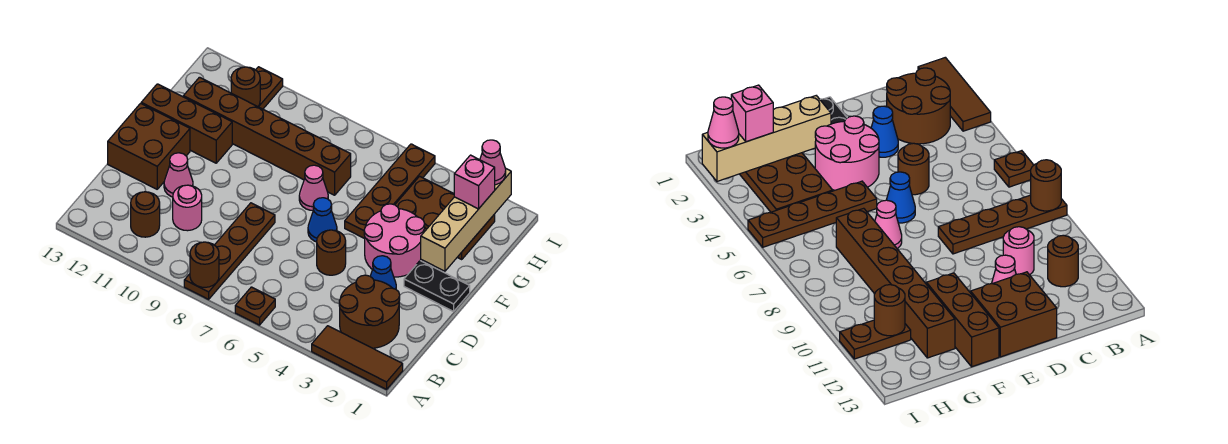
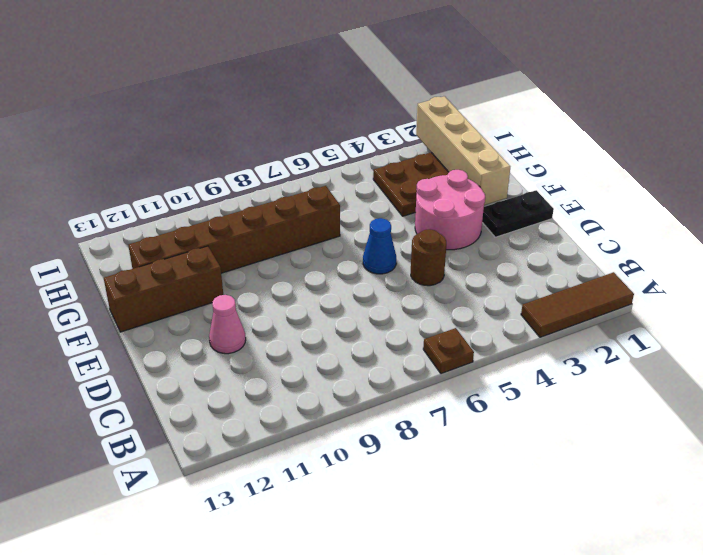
none -> brown 1x4 plate [184,203,275,299]
none -> brown 2x2 round brick [339,275,400,348]
none -> brown 1x1 round brick [131,192,160,237]

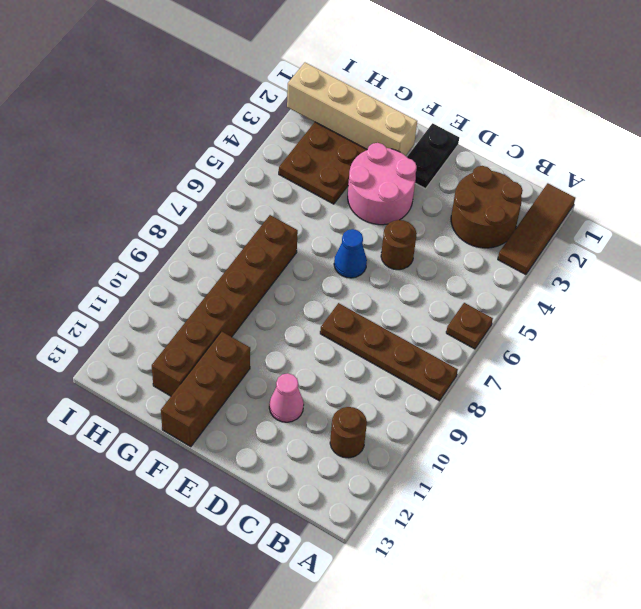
none -> pink 1x1 round brick [173,185,202,231]
none -> blue 1x1 cone [370,256,396,289]
none -> brown 2x2 brick [108,103,190,189]

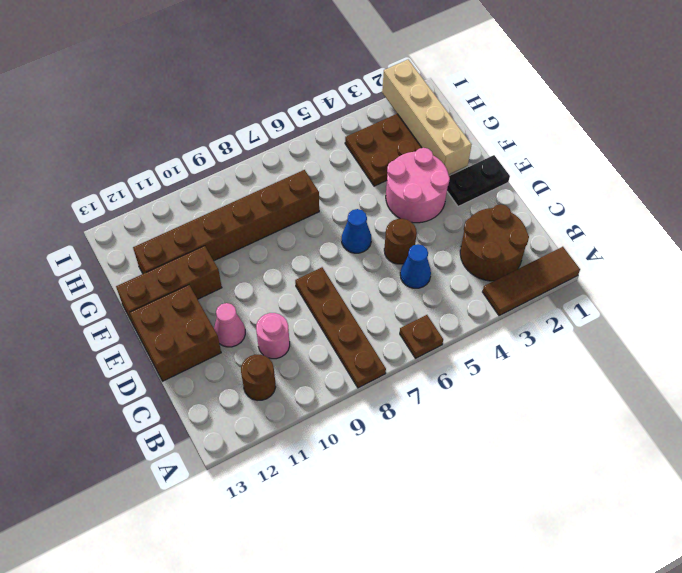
blue 1x1 cone [400,244,431,288] -> blue 1x1 cone moved to [370,256,396,289]
none -> brown 1x4 plate [345,144,435,239]
none -> pink 1x1 cone [299,165,328,211]
none -> brown 1x2 plate [256,67,283,109]

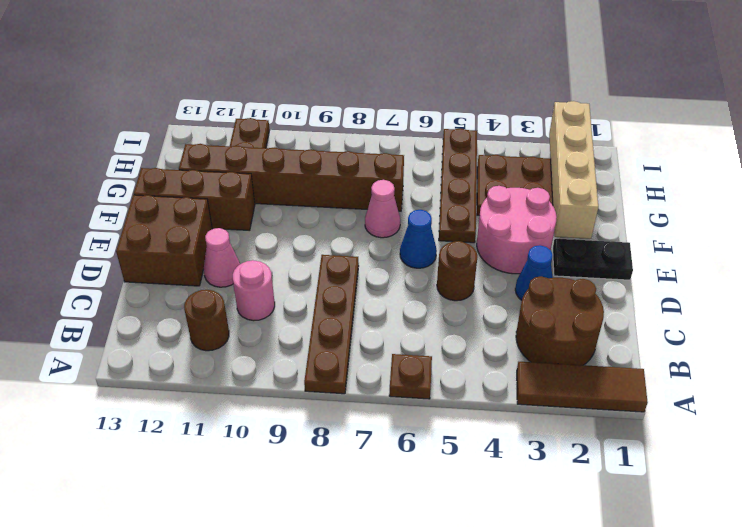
none -> brown 1x1 round brick [190,242,219,287]
none -> brown 1x1 round brick [231,67,260,107]
none -> pink 1x1 brick [454,155,495,209]

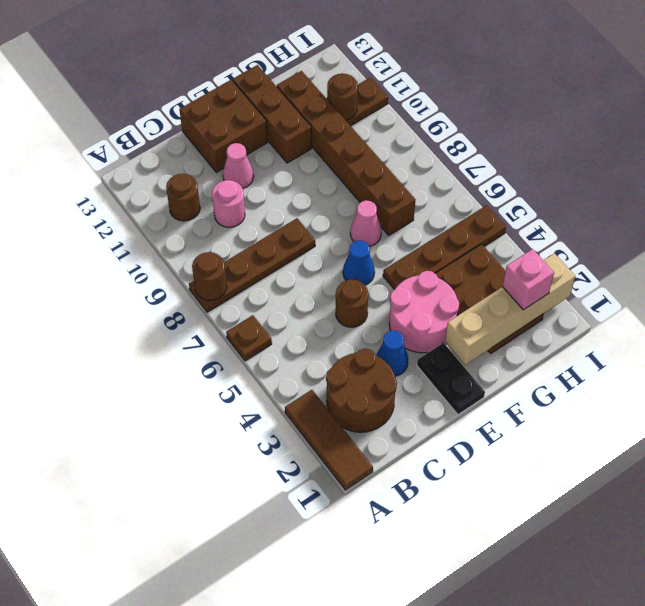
none -> pink 1x1 cone [480,140,506,185]

